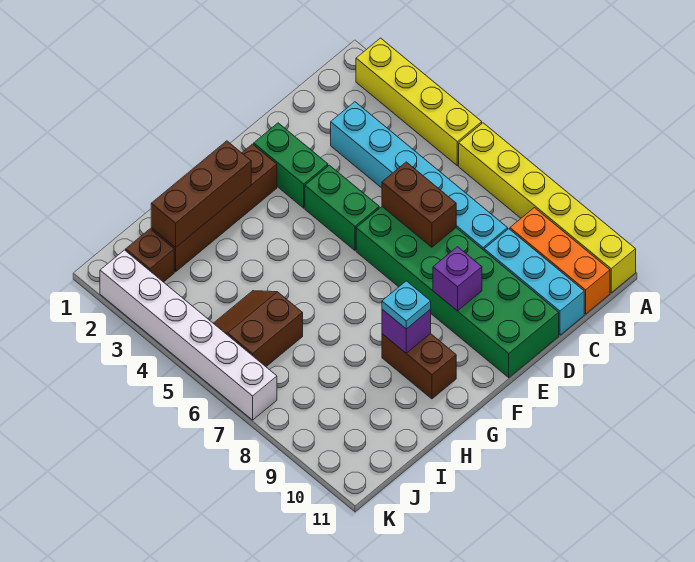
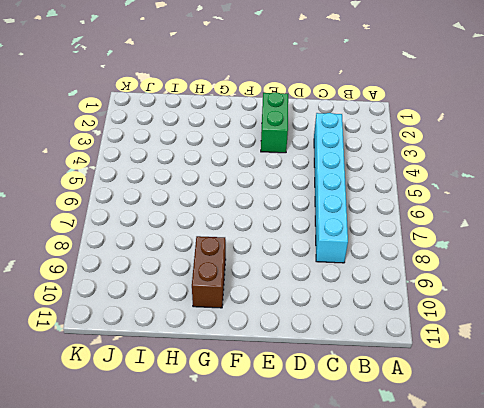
none -> yellow 1x4 brick [356,38,482,166]
none -> yellow 1x6 brick [459,123,636,293]
none -> orange 1x3 brick [510,208,610,314]

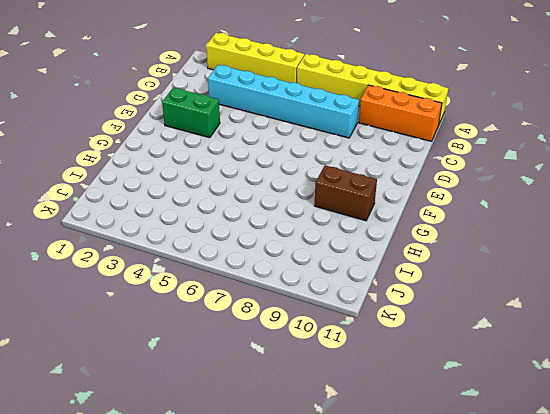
none -> cyan 1x3 brick [484,229,584,335]
none -> green 2x6 brick [356,207,559,378]
none -> green 1x2 brick [305,165,379,250]

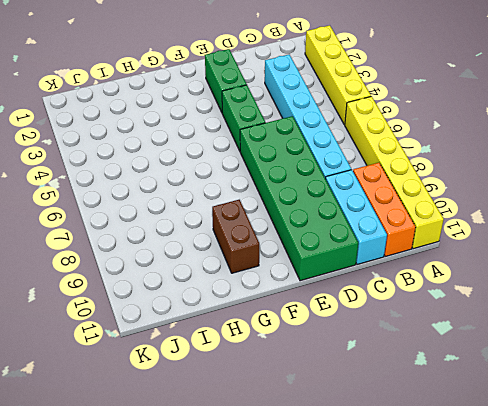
none -> brown 1x4 brick [151,144,277,272]
none -> brown 2x2 slope [213,291,303,367]
none -> brown 1x1 brick [126,229,174,282]

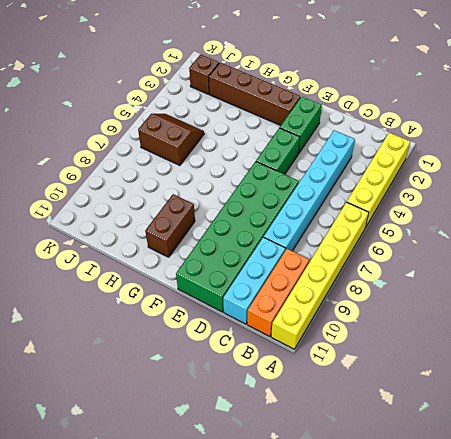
none -> white 1x6 brick [100,250,277,420]
none -> brown 1x2 brick [382,162,456,247]
none -> purple 1x1 brick [433,247,482,311]

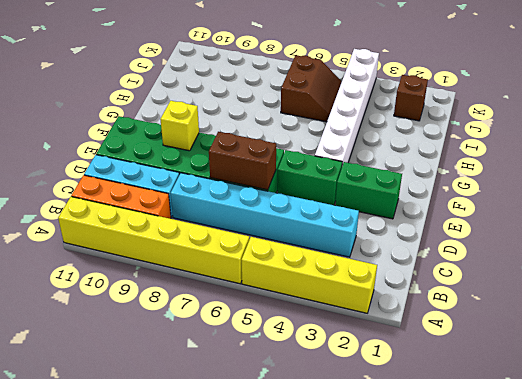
yellow 1x1 brick [160,101,199,151] -> purple 1x1 brick [433,247,482,311]
white 1x6 brick [315,49,379,166] -> white 1x6 brick turned to [100,250,277,420]
none -> brown 1x4 brick [151,144,277,272]
none -> brown 1x2 brick [382,333,456,399]
none -> brown 1x3 brick [151,141,251,247]

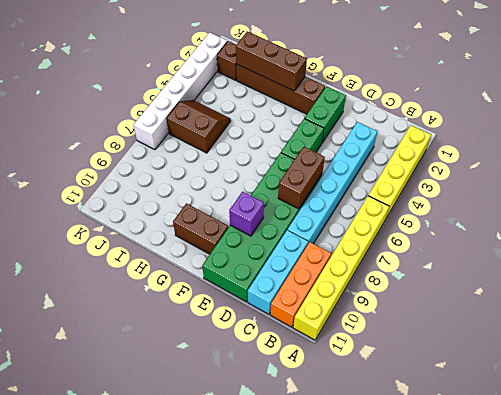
brown 1x2 brick [173,203,228,254] -> brown 1x2 brick turned to [382,333,456,399]
none -> purple 1x1 brick [382,309,431,353]
none -> cyan 1x1 plate [382,281,431,329]

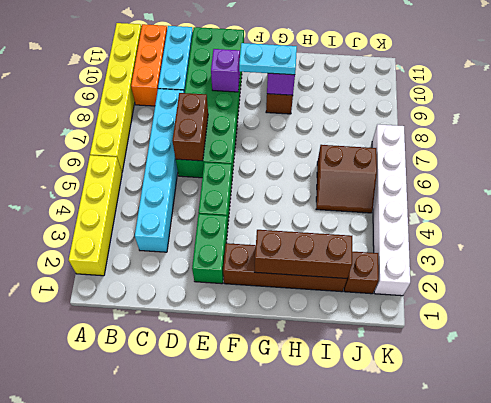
cyan 1x2 plate [239,43,297,75] -> cyan 1x1 plate [382,281,431,329]

